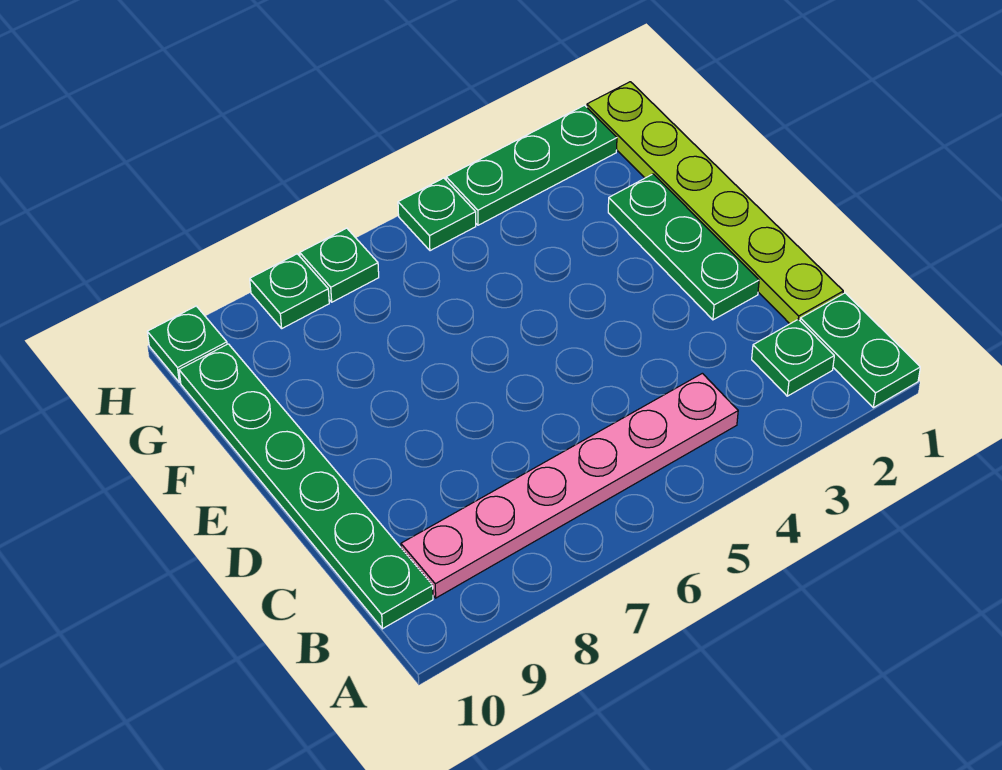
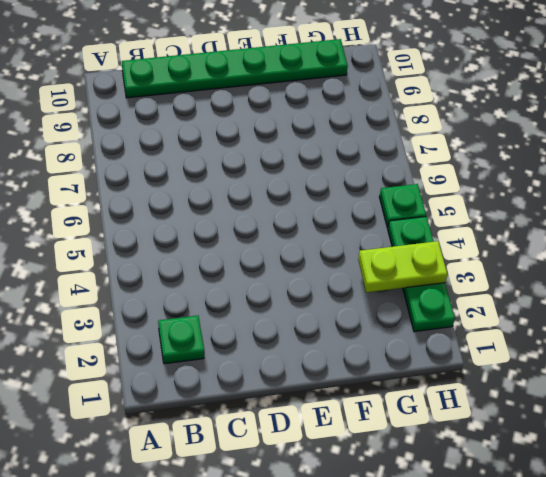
lime 1x2 plate [358,241,447,292] -> none
none -> green 1x2 plate [800,293,920,408]
none -> pink 1x6 plate [401,373,738,598]

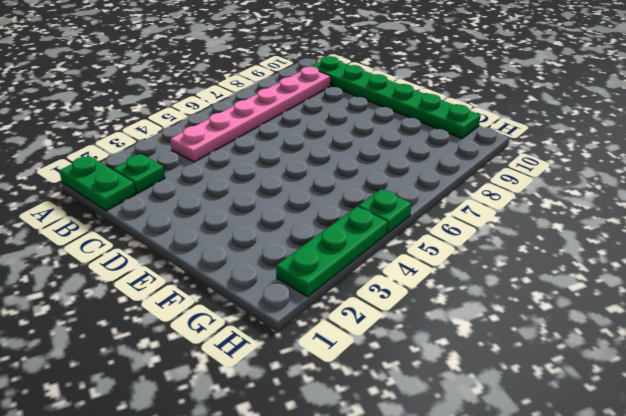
none -> lime 1x6 plate [587,82,843,324]
none -> green 1x3 plate [608,174,759,320]

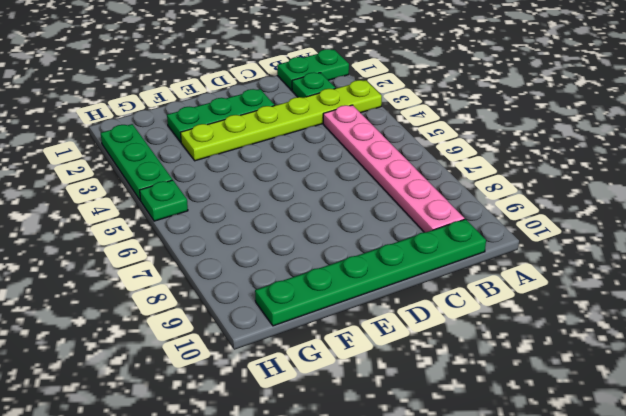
lime 1x6 plate [181,80,382,161] -> lime 1x6 plate moved to [587,82,843,324]
none -> green 1x1 plate [300,228,379,302]
none -> green 1x1 plate [250,254,329,328]

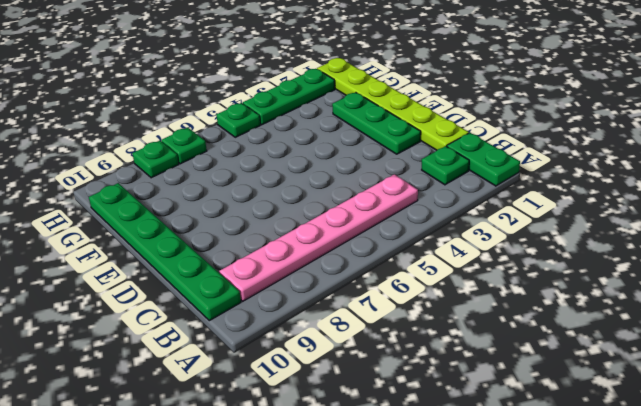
none -> green 1x1 plate [147,306,227,382]

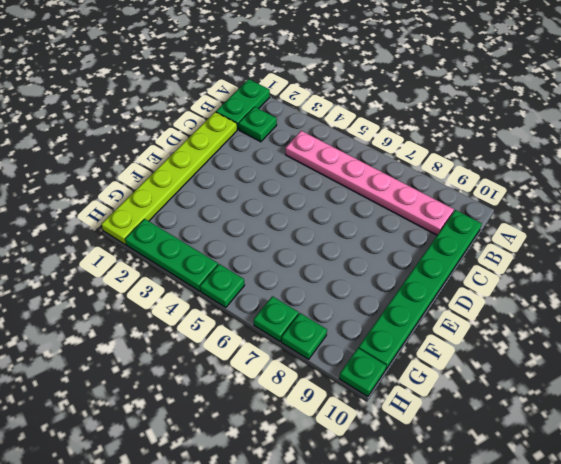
none -> green 1x3 plate [608,174,759,320]

